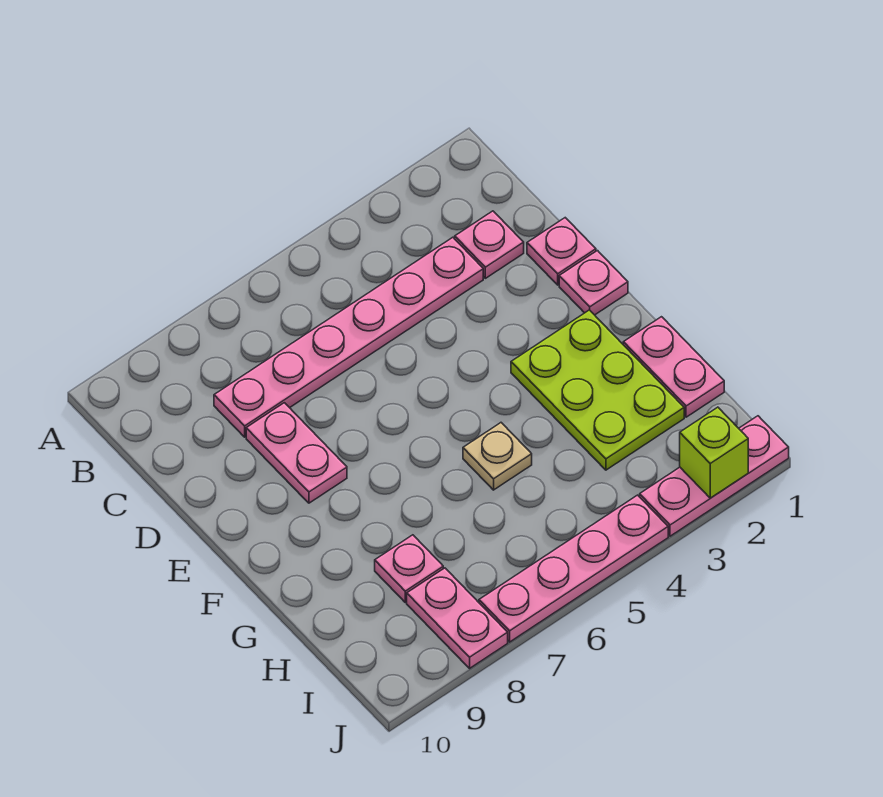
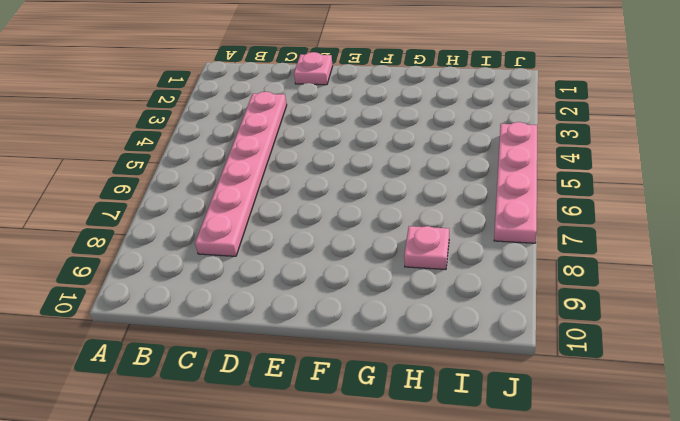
none -> pink 1x1 plate [455,211,524,278]
none -> pink 1x2 plate [246,403,347,503]
none -> pink 1x1 plate [559,251,628,315]

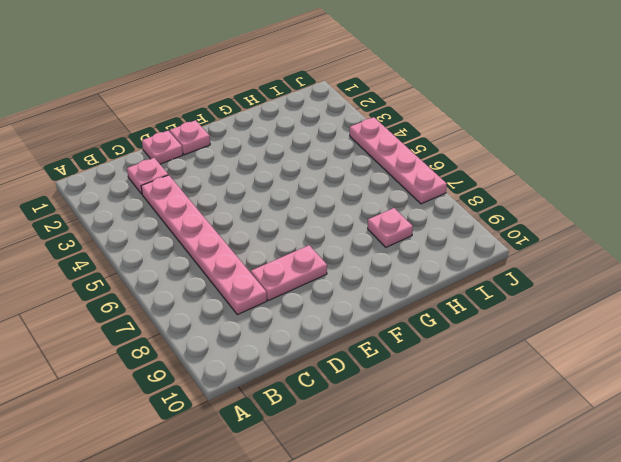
none -> lime 2x3 plate [511,310,684,470]
none -> pink 1x2 plate [623,317,724,417]
none -> tan 1x1 plate [463,423,532,490]

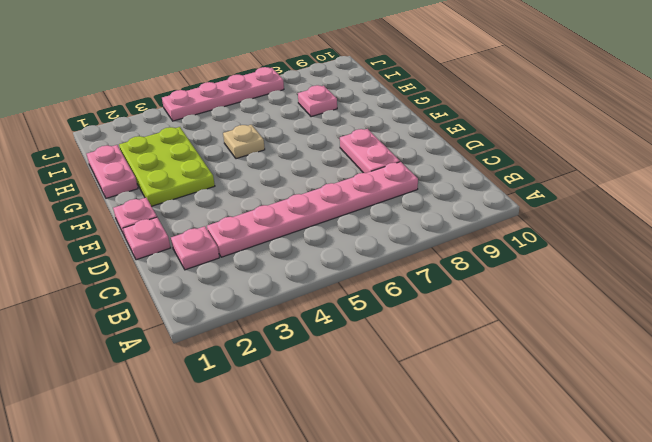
none -> pink 1x2 plate [407,568,508,668]
none -> pink 1x3 plate [640,416,789,536]
none -> lime 1x1 brick [680,407,748,498]

